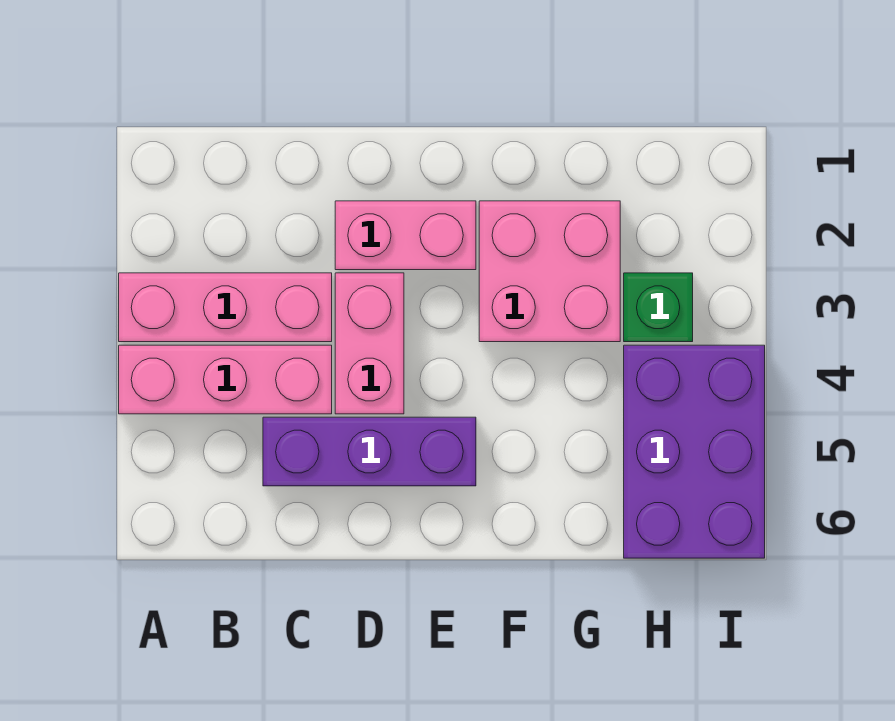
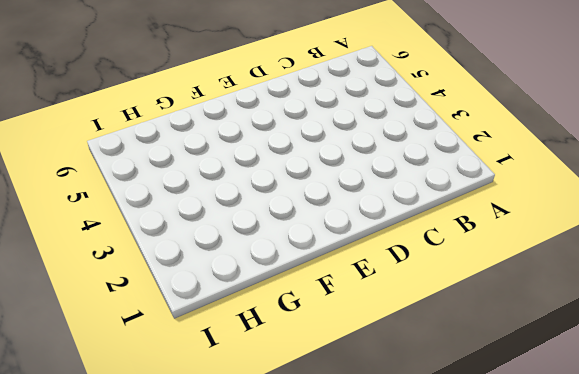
none -> pink 1x3 brick [119,273,332,342]
none -> pink 1x3 brick [119,345,332,414]

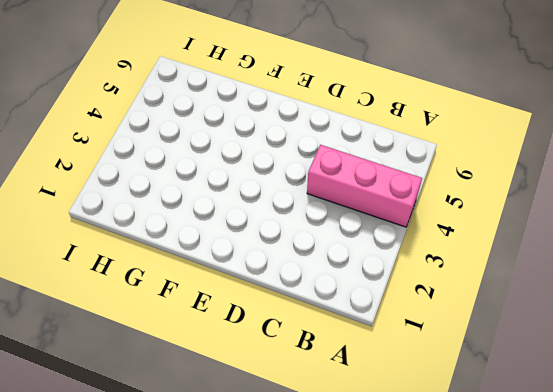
none -> pink 1x3 brick [119,273,332,342]
none -> purple 1x3 brick [263,417,476,486]

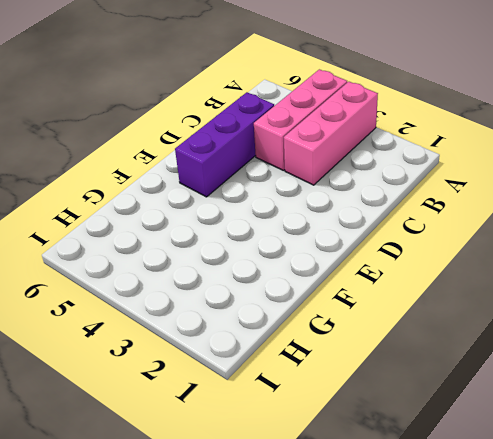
none -> pink 1x2 brick [335,201,476,270]
none -> pink 1x2 brick [335,273,404,414]

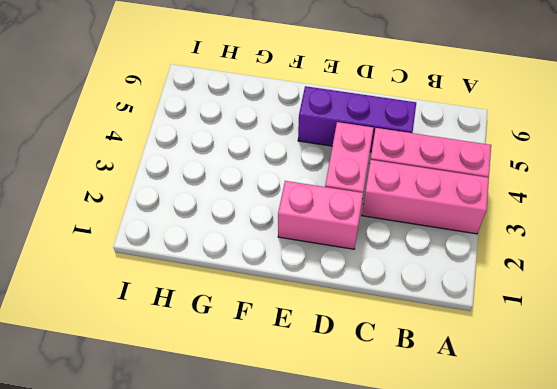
none -> pink 2x2 brick [479,201,620,342]
none -> green 1x1 brick [624,273,693,342]

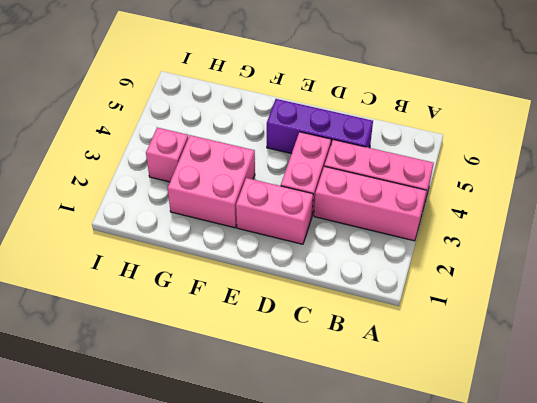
pink 1x1 brick [146,127,188,182] -> green 1x1 brick [624,273,693,342]
none -> purple 2x3 brick [624,345,765,558]

